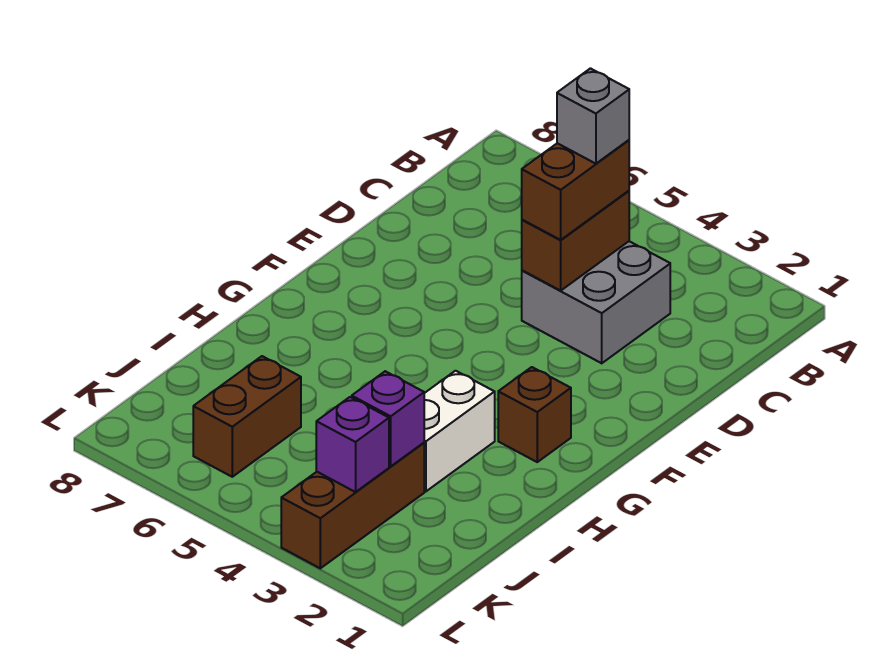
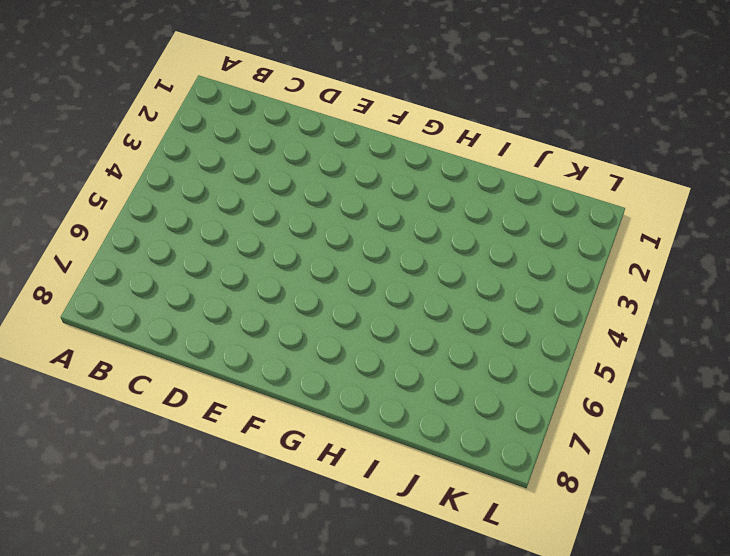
none -> grey 2x2 brick [522,241,670,363]
none -> brown 1x1 brick [498,367,571,462]

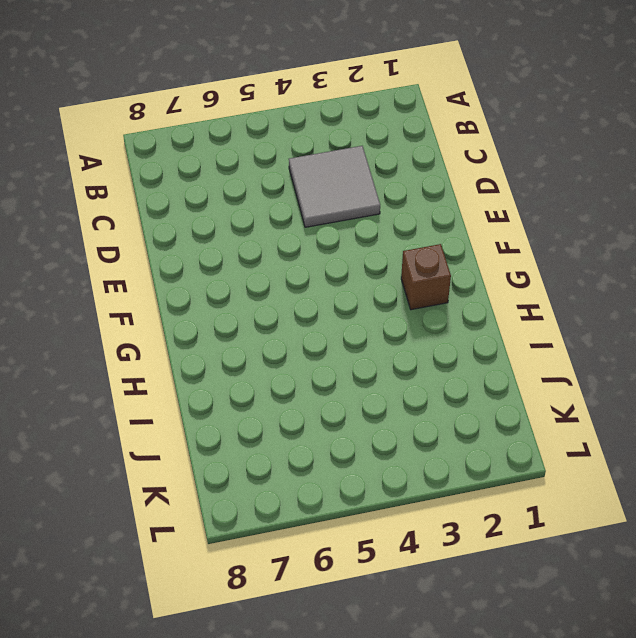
grey 2x2 tile [289,146,380,227] -> grey 2x2 brick [522,241,670,363]
none -> white 1x2 brick [424,371,495,491]
none -> brown 1x3 brick [281,443,424,568]

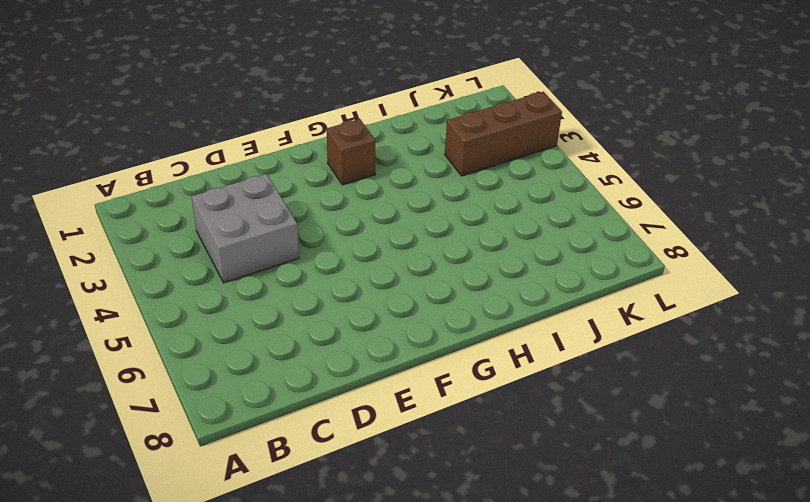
none -> white 1x2 brick [424,371,495,491]
none -> brown 1x2 brick [193,356,301,477]

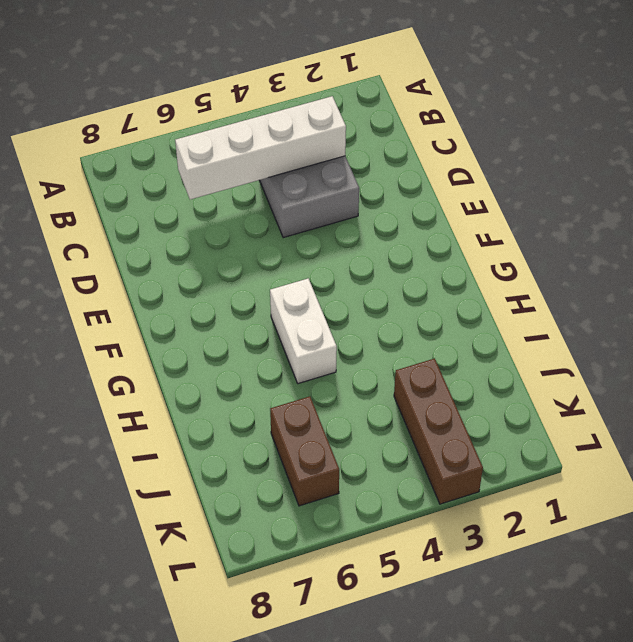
white 1x4 brick [175,96,346,199] -> brown 1x2 brick [522,191,629,291]
white 1x2 brick [270,279,337,384] -> white 1x2 brick moved to [424,371,495,491]
none -> brown 1x1 brick [498,367,571,462]
none -> purple 1x1 brick [352,371,424,466]

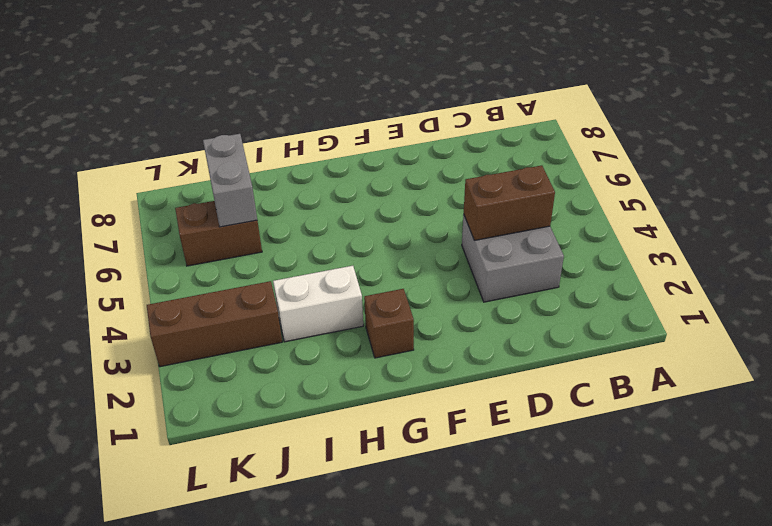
grey 1x2 brick [203,134,257,227] -> none
none -> purple 1x1 brick [352,371,424,466]
none -> purple 1x1 brick [316,397,389,492]

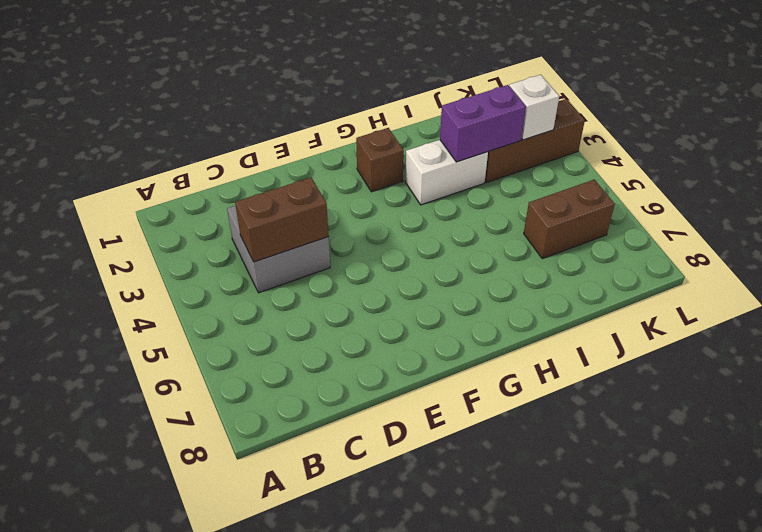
purple 1x2 brick [440,85,526,162] -> purple 1x1 brick [352,371,424,466]
white 1x1 brick [509,75,559,140] -> purple 1x1 brick [316,397,389,492]
none -> brown 1x2 brick [522,140,629,240]
none -> grey 1x1 brick [557,68,629,164]

